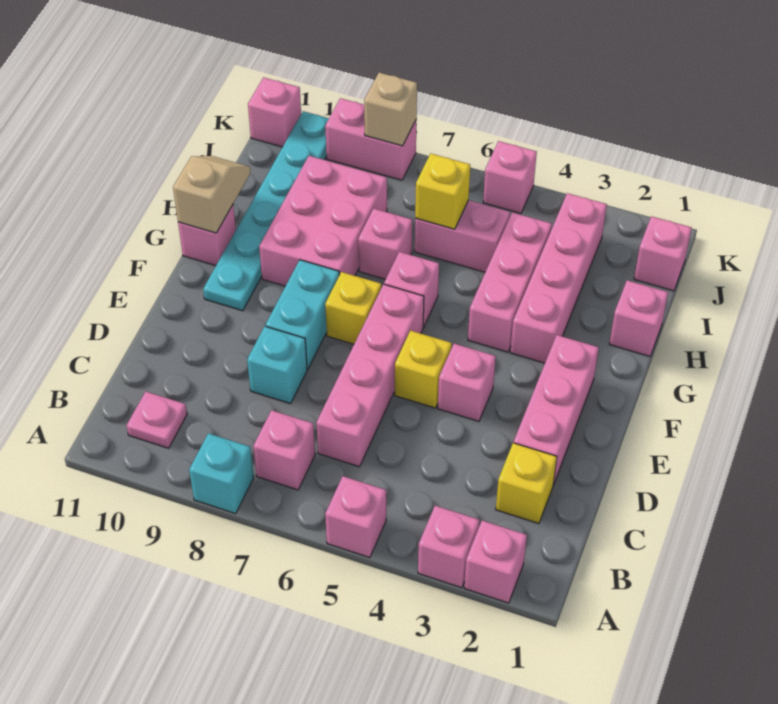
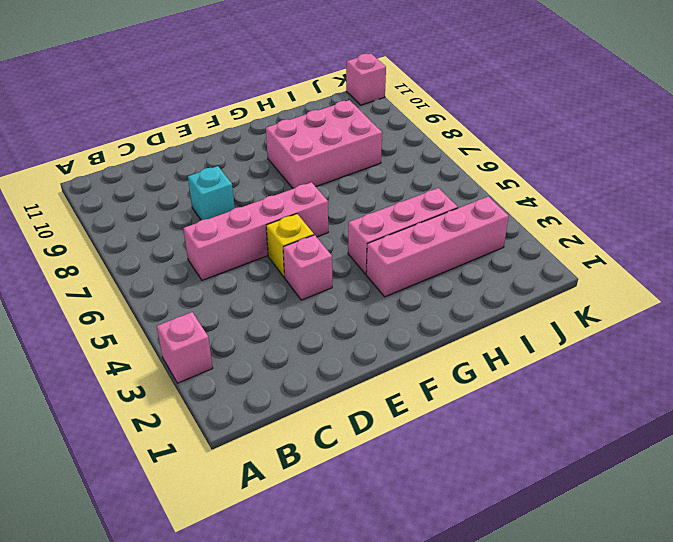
none -> pink 1x1 brick [464,521,527,603]
none -> pink 1x1 brick [325,476,386,558]
none -> cyan 1x1 brick [189,433,254,514]
none -> pink 1x1 brick [253,410,315,490]

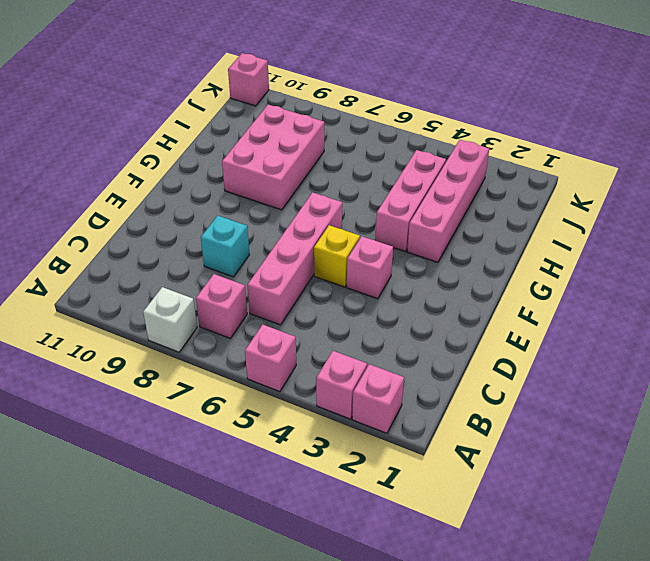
white 1x1 brick [143,287,197,352] -> cyan 1x1 brick [189,433,254,514]
none -> pink 1x1 plate [127,392,187,448]
none -> yellow 1x1 brick [496,443,557,523]
none -> pink 1x3 brick [514,335,599,485]
none -> cyan 1x2 brick [266,260,339,369]

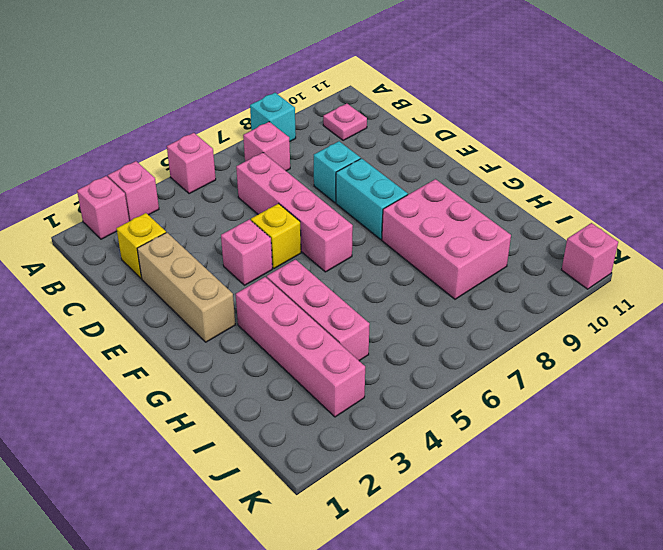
tan 1x3 brick [137,233,235,342] -> pink 1x3 brick [514,335,599,485]
none -> yellow 1x1 brick [325,272,381,344]
none -> cyan 1x6 plate [203,111,329,311]
none -> pink 1x1 brick [384,252,439,327]
none -> pink 1x1 brick [178,205,236,266]

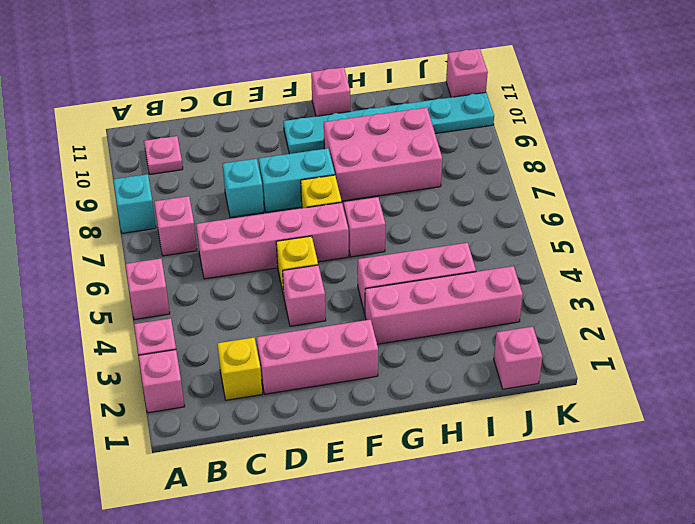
none -> pink 1x1 brick [609,280,668,356]
none -> pink 1x1 brick [358,208,413,279]
none -> pink 1x2 brick [415,200,510,272]
none -> pink 1x1 brick [483,141,537,213]

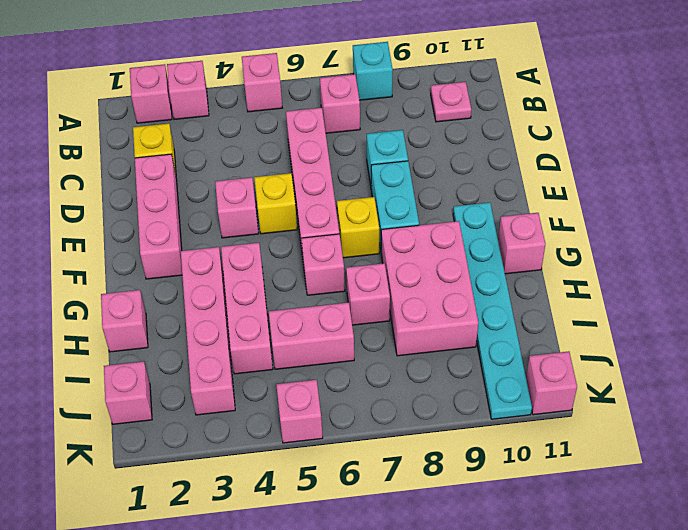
none -> pink 1x2 brick [325,98,417,180]
none -> tan 1x2 slope [173,156,250,233]
none -> yellow 1x1 brick [415,154,470,229]
none -> tan 1x1 brick [364,73,417,146]

